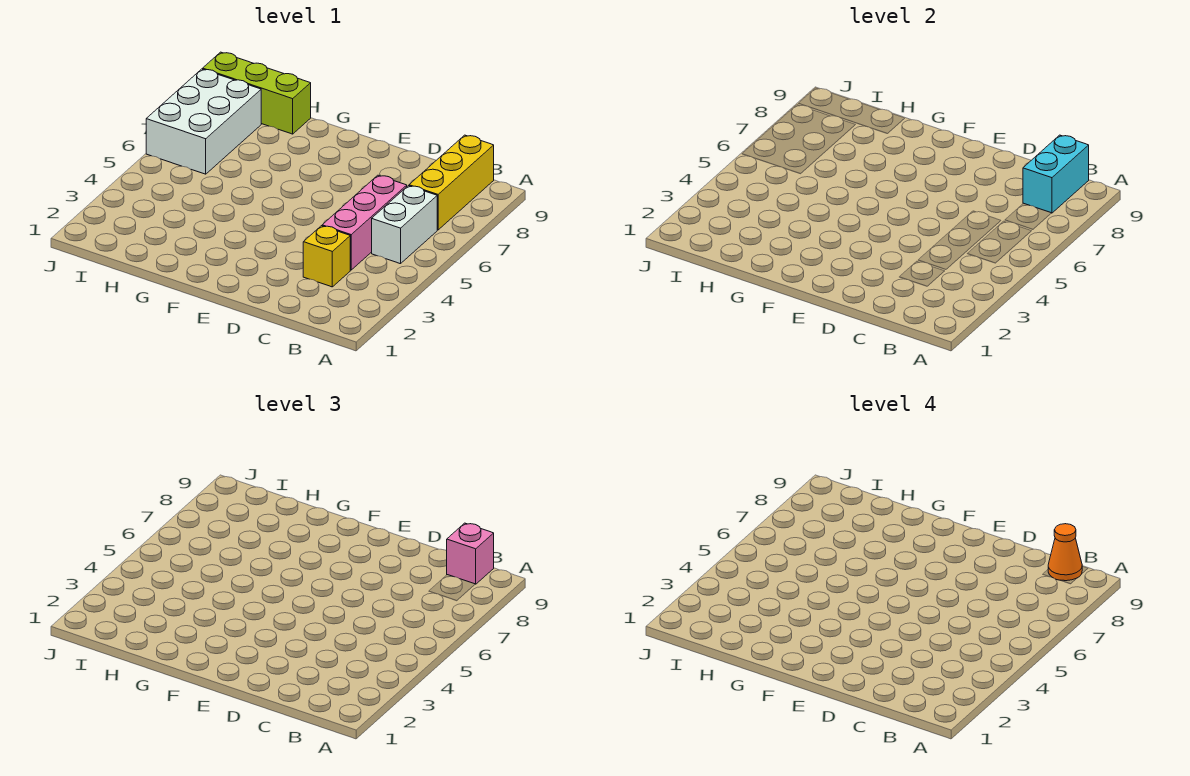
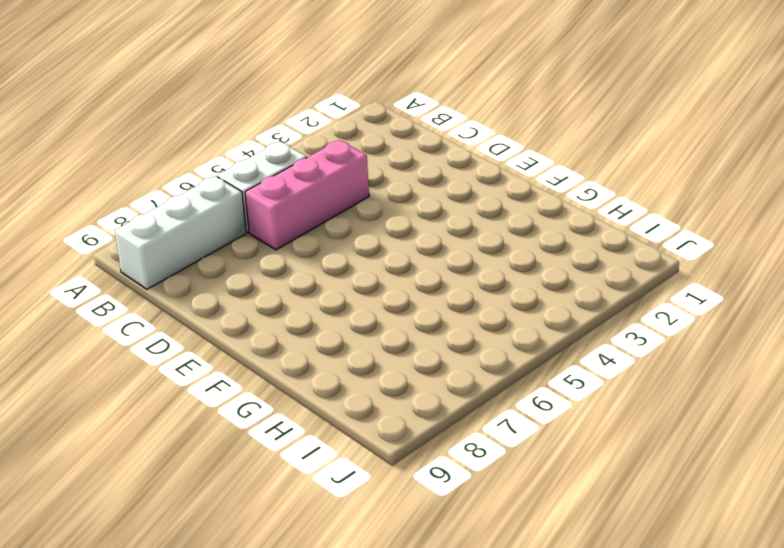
white 1x3 brick [115,176,246,289] -> yellow 1x3 brick [409,135,494,230]
none -> yellow 1x1 brick [303,226,350,287]
none -> lime 1x3 brick [203,52,311,134]

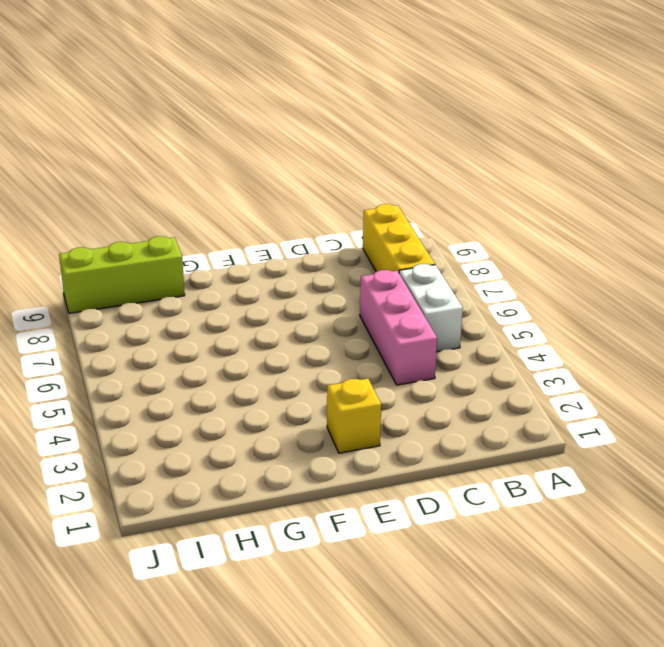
yellow 1x1 brick [327,379,381,453] -> yellow 1x1 brick moved to [303,226,350,287]
none -> white 2x3 brick [146,69,261,174]
none -> cyan 1x2 brick [1023,135,1089,213]

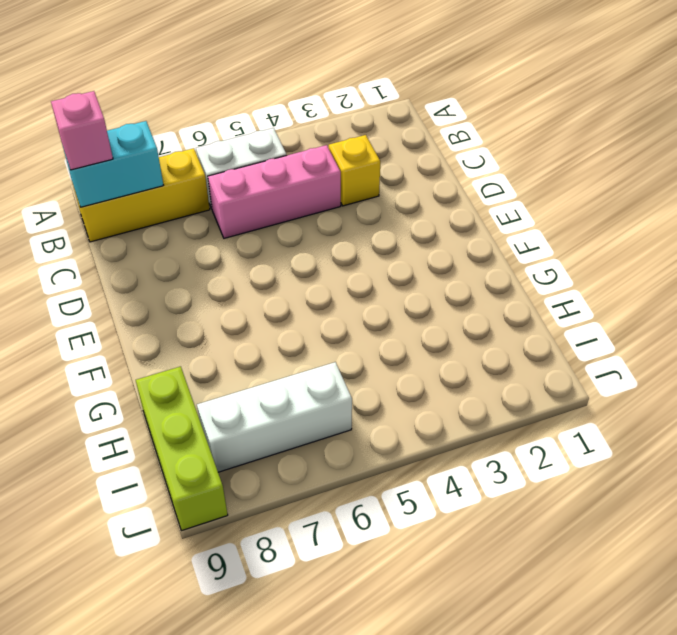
white 1x3 brick [197,362,352,472] -> white 2x3 brick [146,69,261,174]
none -> orange 1x1 cone [1048,524,1082,581]

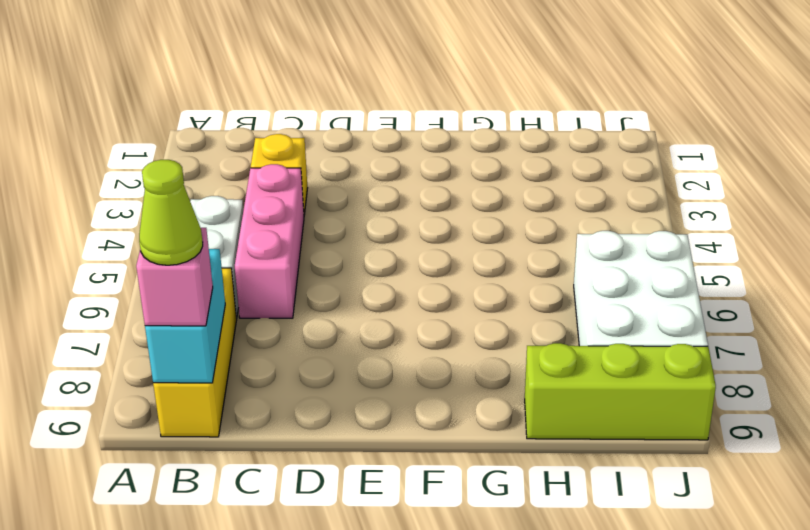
lime 1x1 cone [139,160,203,265] -> orange 1x1 cone [1048,524,1082,581]

